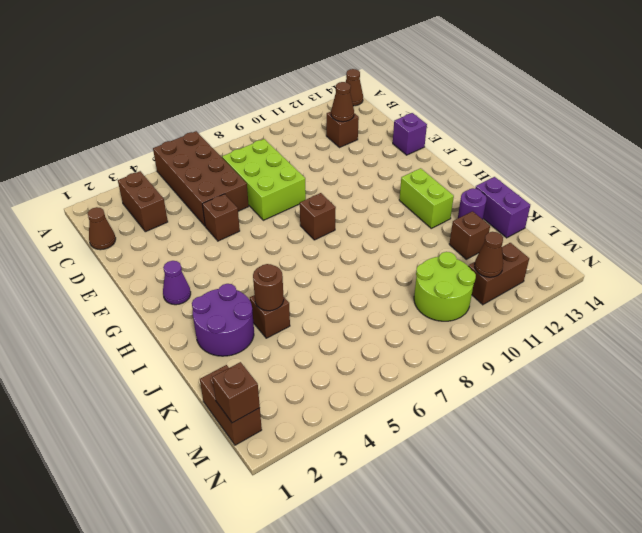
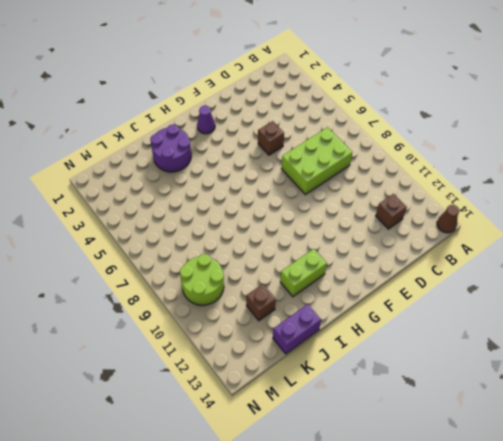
none -> brown 2x4 brick [153,131,249,226]
none -> brown 1x2 brick [118,171,168,232]
none -> brown 1x1 cone [87,207,116,250]

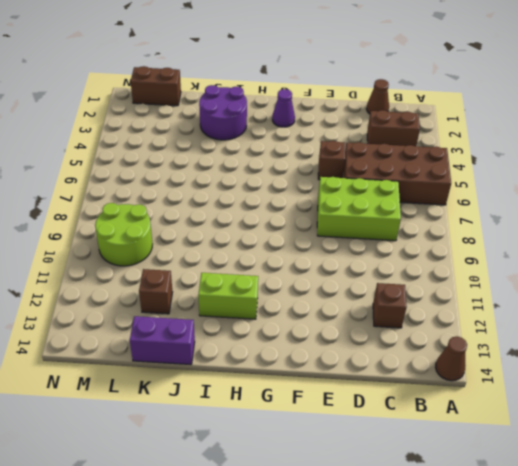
none -> purple 1x1 brick [393,113,427,155]
none -> brown 1x1 brick [300,193,336,240]
none -> brown 1x1 brick [250,295,290,338]

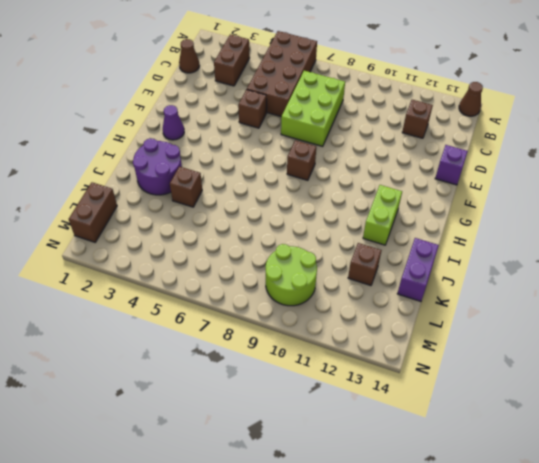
none -> purple 1x1 round brick [458,188,487,219]
none -> brown 1x2 brick [468,243,529,305]
none -> brown 1x1 cone [331,82,354,122]

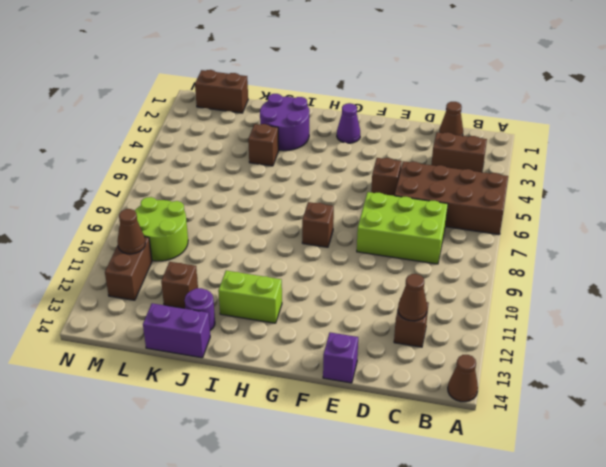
none -> brown 1x1 round brick [253,264,284,311]
none -> brown 1x1 brick [212,362,260,423]

